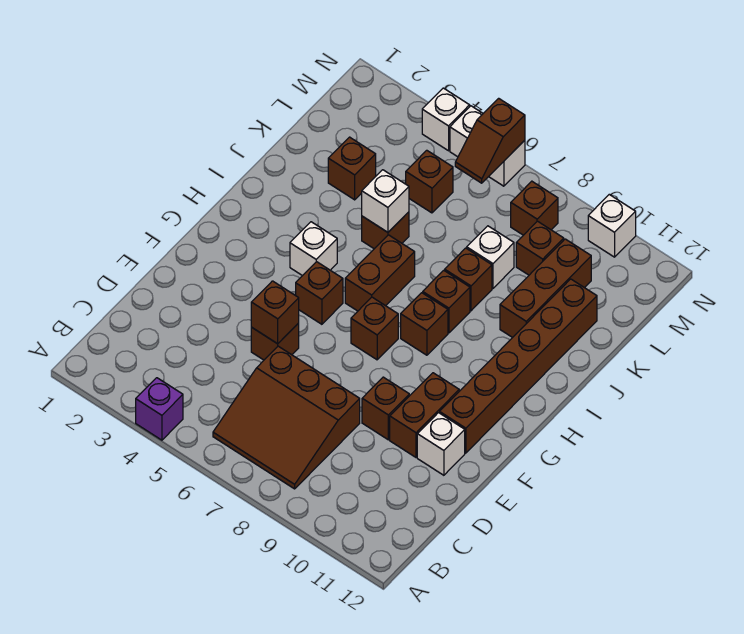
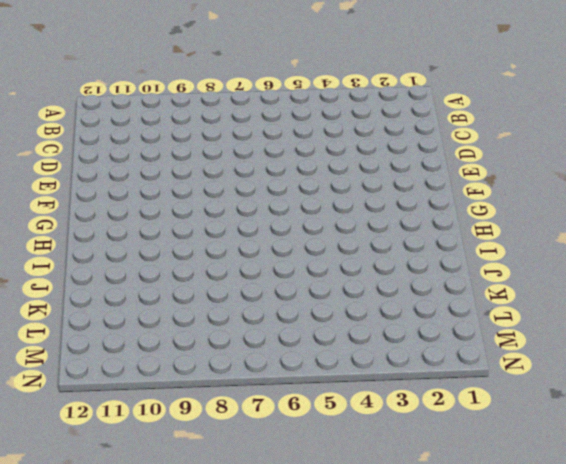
none -> purple 1x1 brick [136,378,183,440]
none -> brown 3x3 slope [213,346,360,489]
none -> brown 1x1 brick [251,323,299,360]

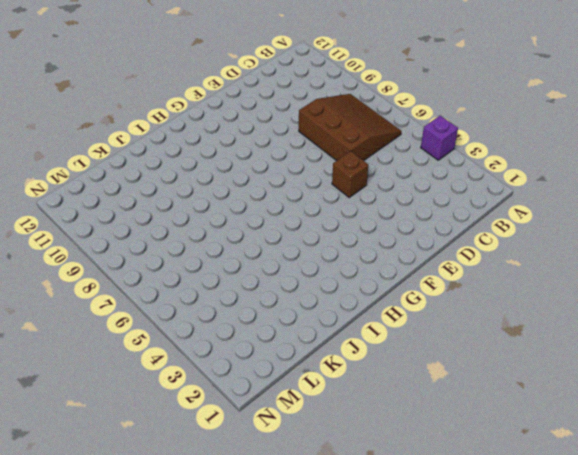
none -> brown 1x1 brick [362,377,409,440]
none -> brown 1x2 brick [390,373,459,457]
none -> white 1x1 brick [417,413,465,475]

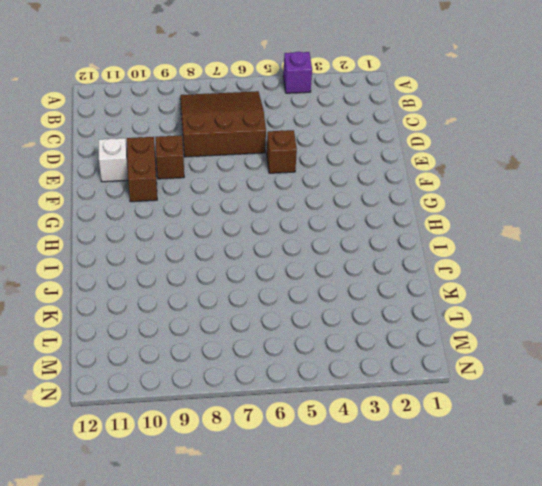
none -> brown 1x6 brick [440,279,597,453]
none -> brown 1x1 brick [296,262,343,324]
none -> brown 1x1 brick [351,297,398,360]

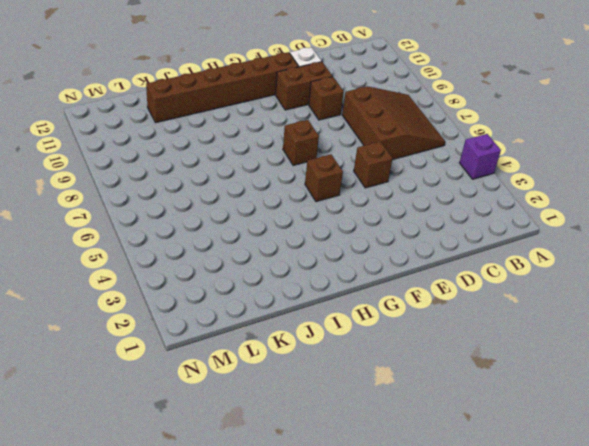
none -> white 1x1 brick [290,222,337,276]
none -> brown 1x2 brick [345,235,415,311]
none -> brown 1x1 brick [401,293,448,355]

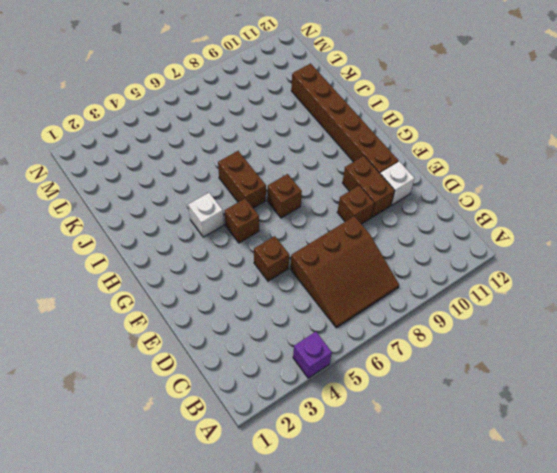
none -> brown 1x1 brick [401,293,448,355]
none -> brown 1x1 brick [423,270,470,333]
none -> brown 1x1 brick [362,212,409,249]

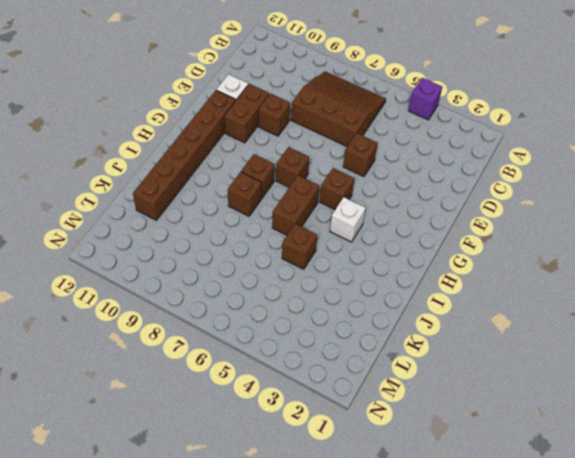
none -> brown 1x1 brick [445,248,492,311]
none -> brown 1x3 brick [500,239,591,338]
none -> brown 1x1 brick [328,137,376,200]

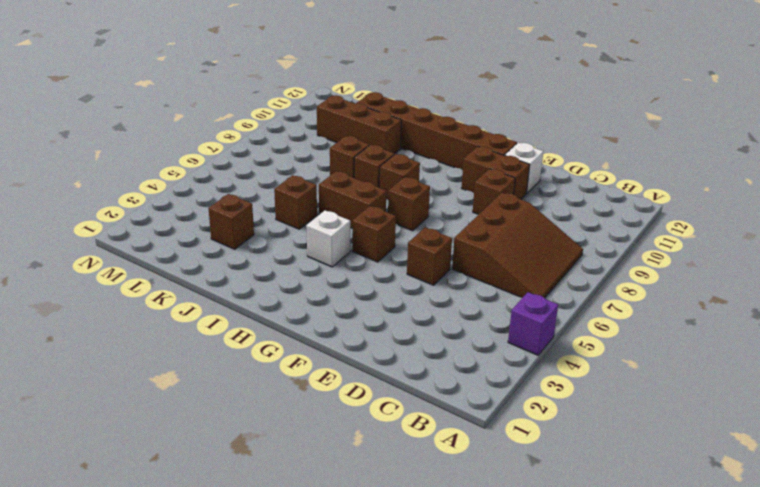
none -> white 1x1 brick [467,226,514,288]
none -> brown 1x1 brick [406,150,453,213]
none -> brown 1x1 brick [516,221,564,275]

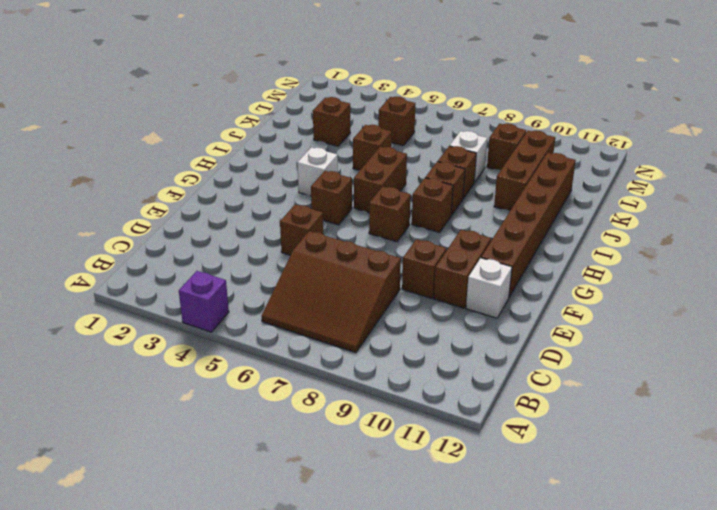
none -> brown 1x1 brick [511,181,558,235]
none -> white 1x1 brick [422,88,470,151]
none -> white 1x2 brick [450,106,525,186]

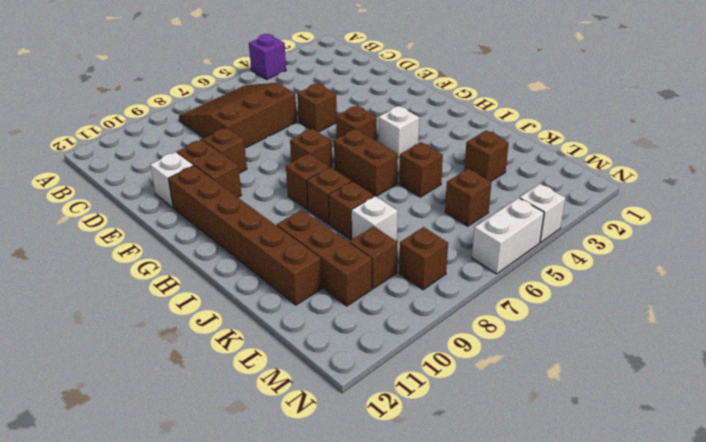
none -> white 1x1 brick [588,195,636,257]
none -> brown 1x1 brick [251,281,299,344]
none -> white 1x1 brick [362,170,409,232]

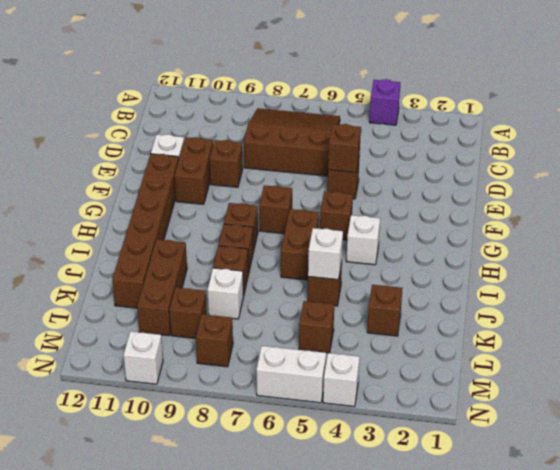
none -> brown 1x2 slope [455,98,525,183]

